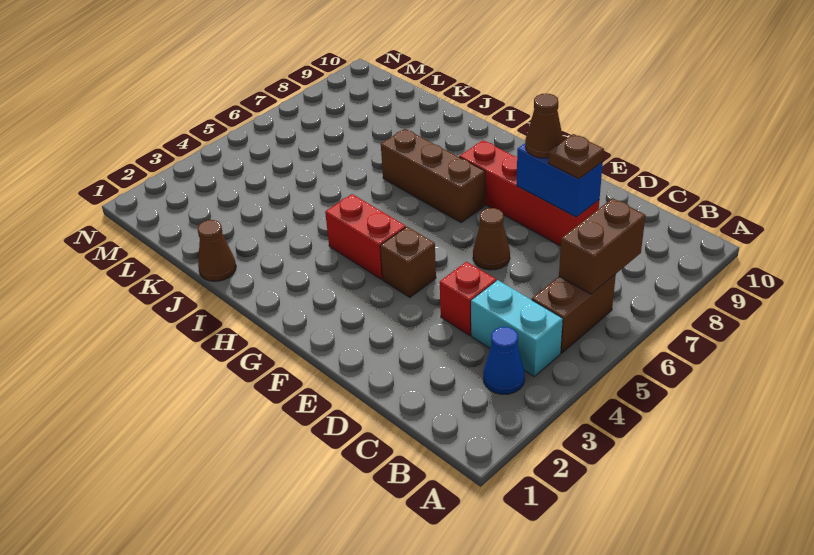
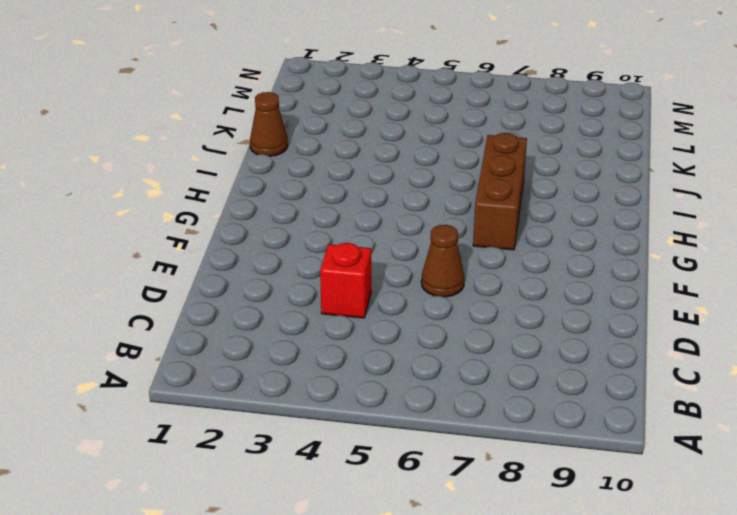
none -> blue 1x1 cone [483,327,525,394]
none -> cyan 1x2 brick [471,280,563,376]
none -> brown 1x2 brick [532,274,616,353]

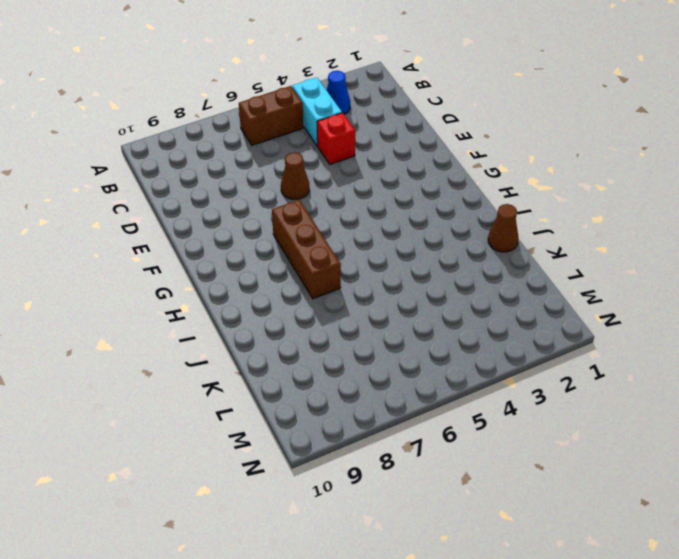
none -> red 1x4 brick [459,140,599,246]
none -> brown 1x1 brick [380,227,436,297]
none -> red 1x2 brick [325,194,406,279]

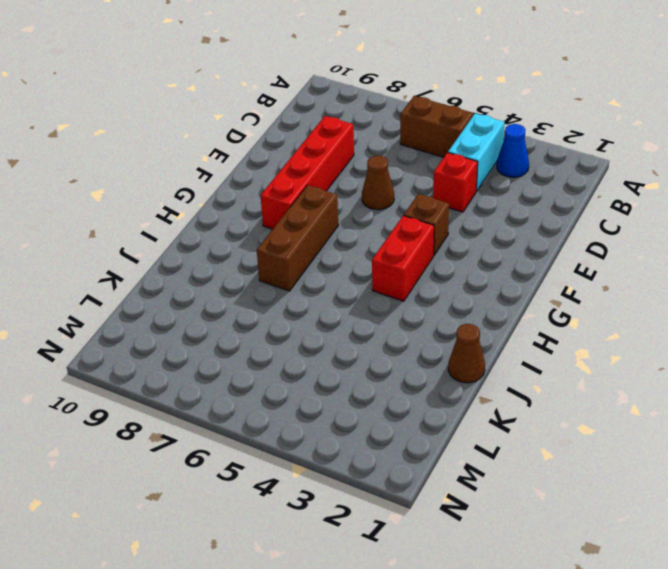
none -> brown 1x2 brick [559,198,646,294]
none -> blue 1x2 brick [517,144,603,217]
none -> brown 1x1 plate [548,134,604,179]

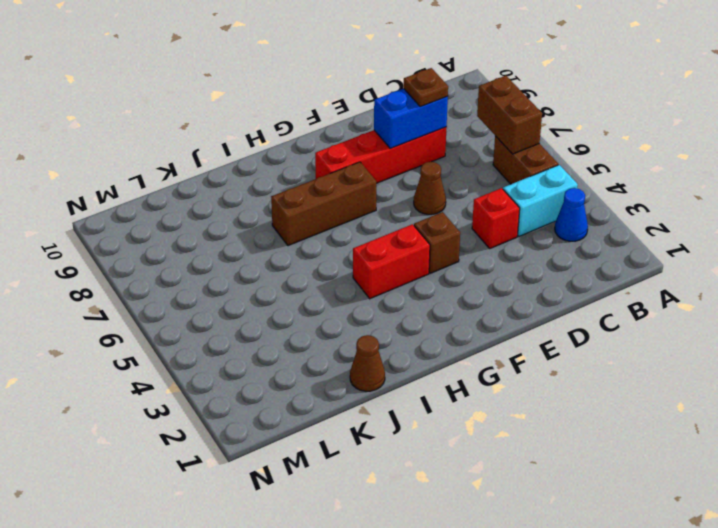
none -> brown 1x1 cone [525,94,563,158]

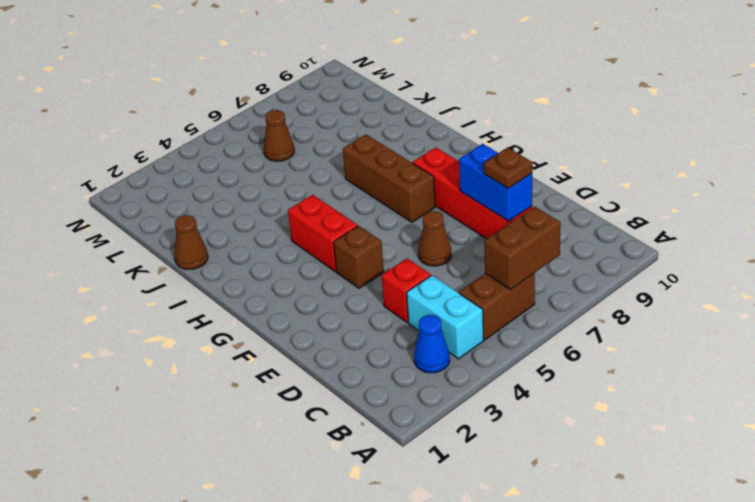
brown 1x1 cone [264,110,295,161] -> brown 1x1 cone moved to [525,94,563,158]

